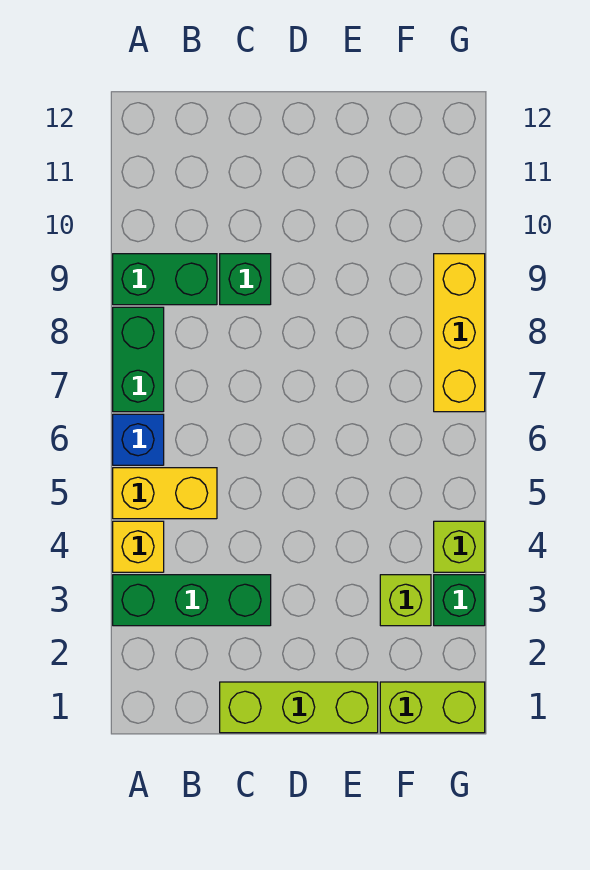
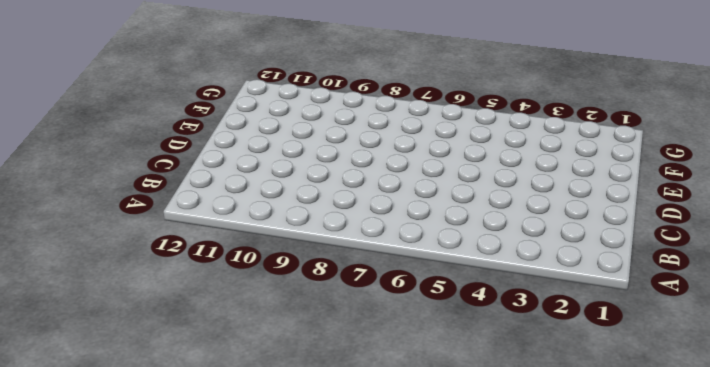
none -> green 1x3 brick [113,575,271,626]
none -> yellow 1x1 brick [113,521,164,572]
none -> yellow 1x2 brick [113,468,217,519]

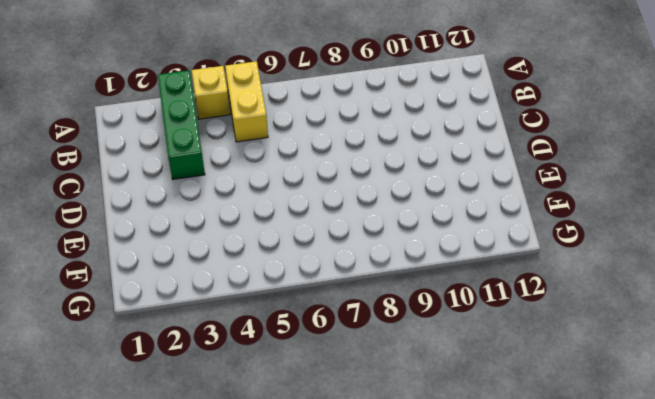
none -> blue 1x1 brick [113,414,164,465]
none -> green 1x2 brick [113,307,164,412]
none -> green 1x2 brick [113,254,217,305]

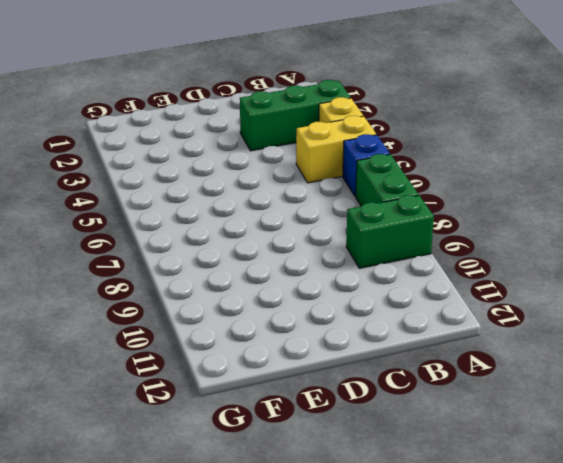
none -> lime 1x3 brick [220,682,378,733]
none -> green 1x1 brick [220,254,271,305]
none -> lime 1x2 brick [380,682,485,733]

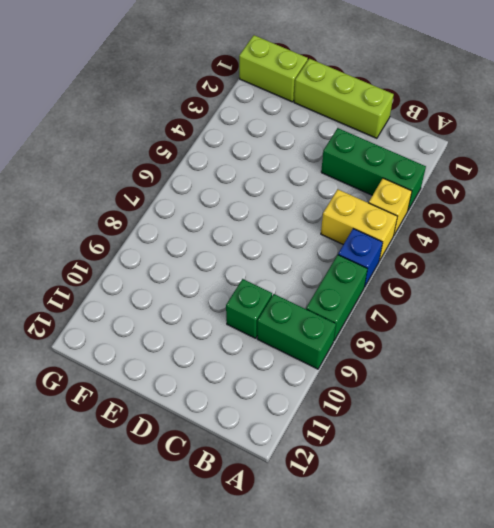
none -> lime 1x1 brick [380,575,431,626]
none -> green 1x1 brick [434,575,485,626]
none -> lime 1x1 brick [434,521,485,572]

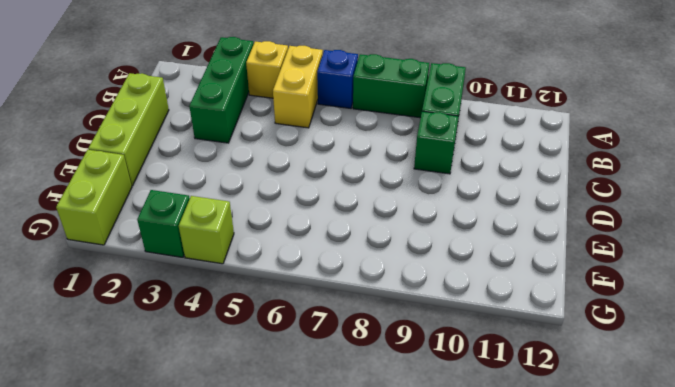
none -> lime 1x1 brick [380,575,431,626]
none -> yellow 1x3 brick [434,254,485,412]

